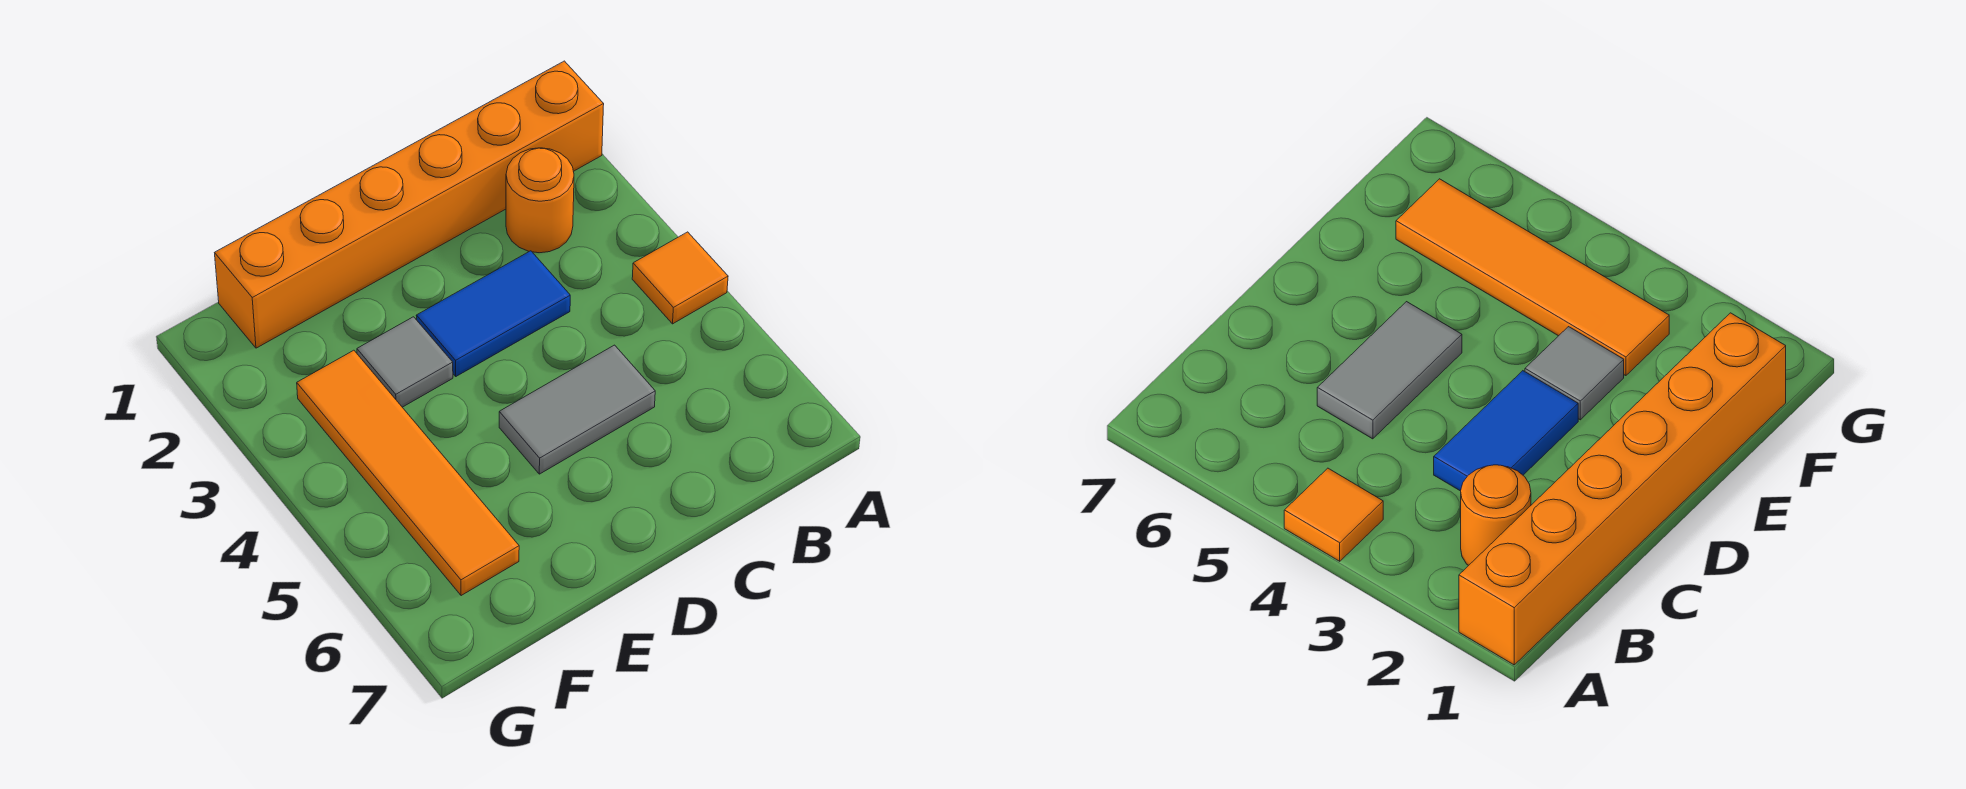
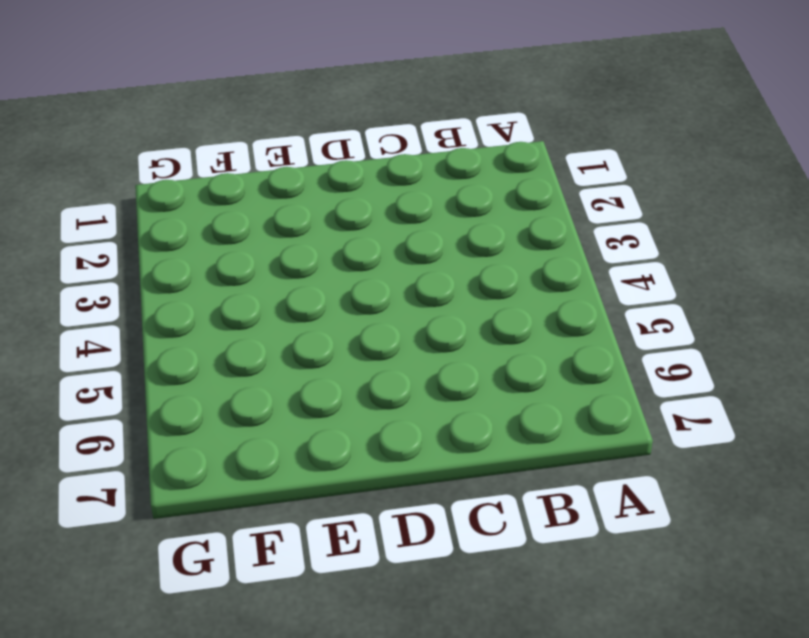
none -> orange 1x6 brick [215,61,604,348]
none -> orange 1x1 tile [632,232,728,324]

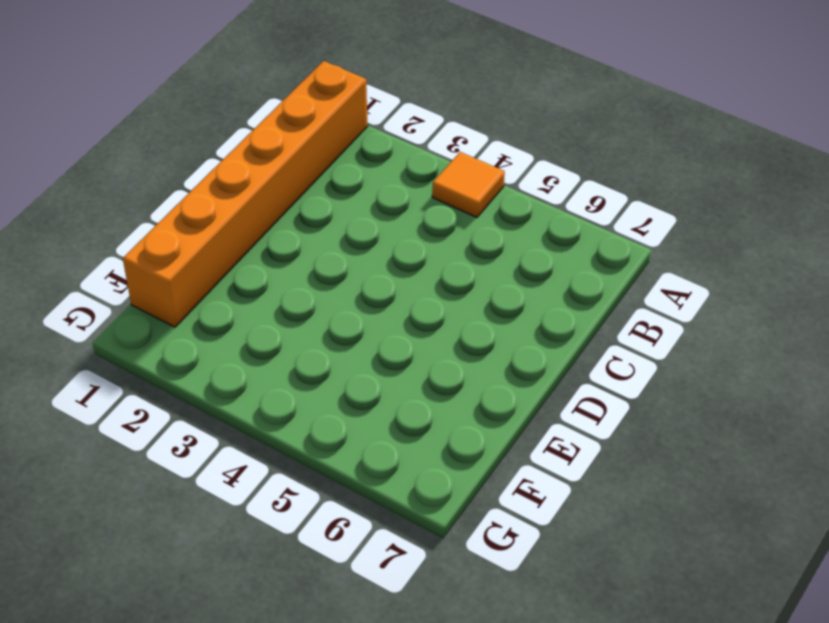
none -> orange 1x1 round brick [506,148,574,253]
none -> blue 1x2 tile [416,251,570,376]

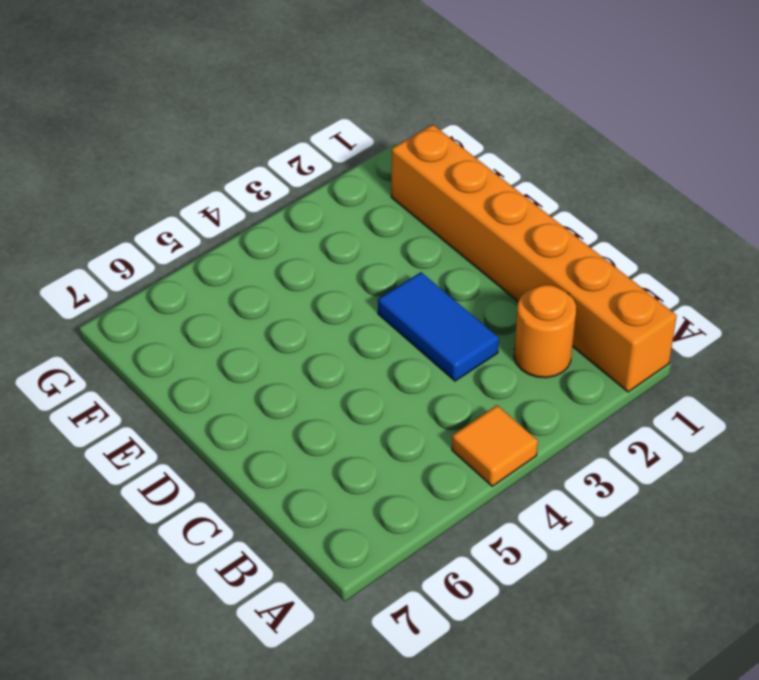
none -> grey 1x2 tile [499,345,655,474]
none -> grey 1x1 tile [357,317,453,407]

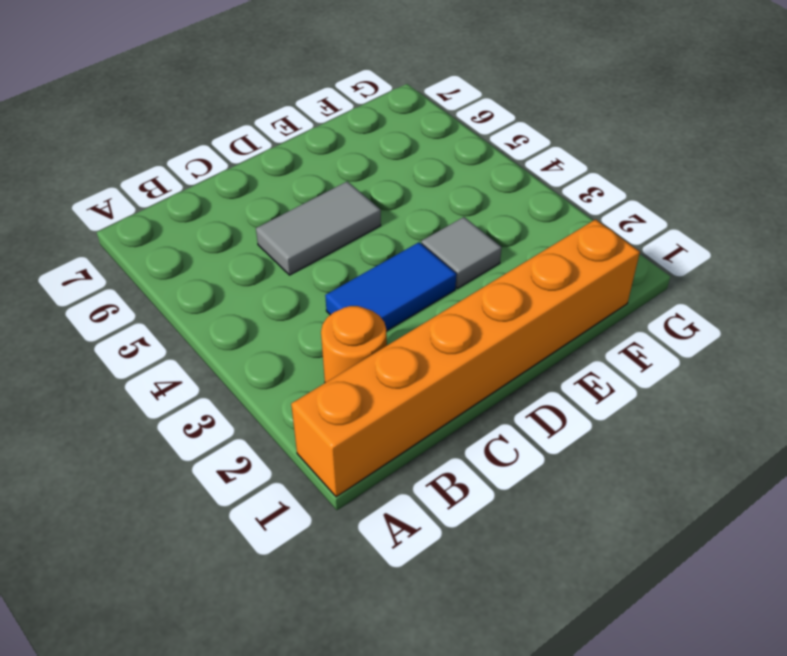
none -> orange 1x1 tile [632,232,728,324]
none -> orange 1x4 tile [297,350,519,596]

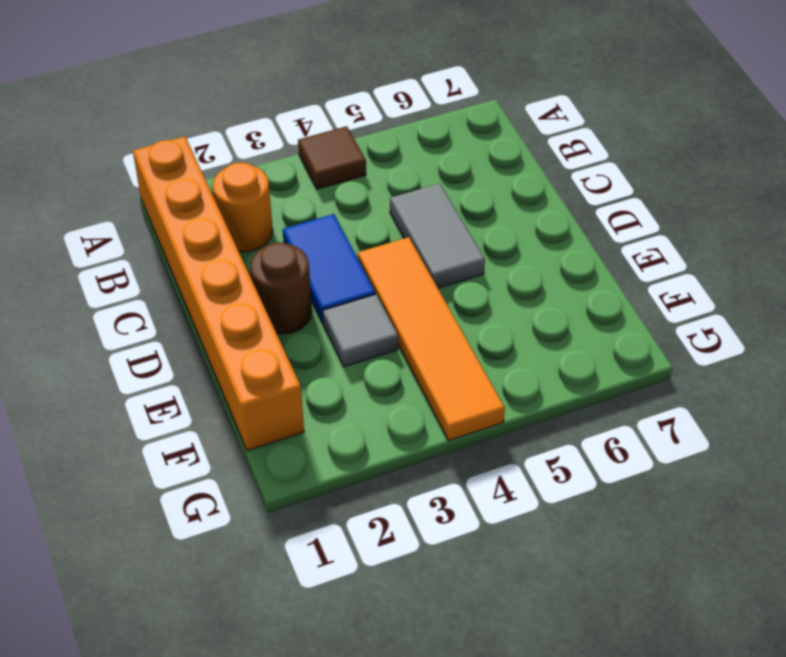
brown 1x1 tile [298,126,366,189] -> orange 1x1 tile [632,232,728,324]
brown 1x1 round brick [250,242,312,334] -> none
orange 1x4 tile [357,237,505,440] -> orange 1x4 tile turned to [297,350,519,596]

